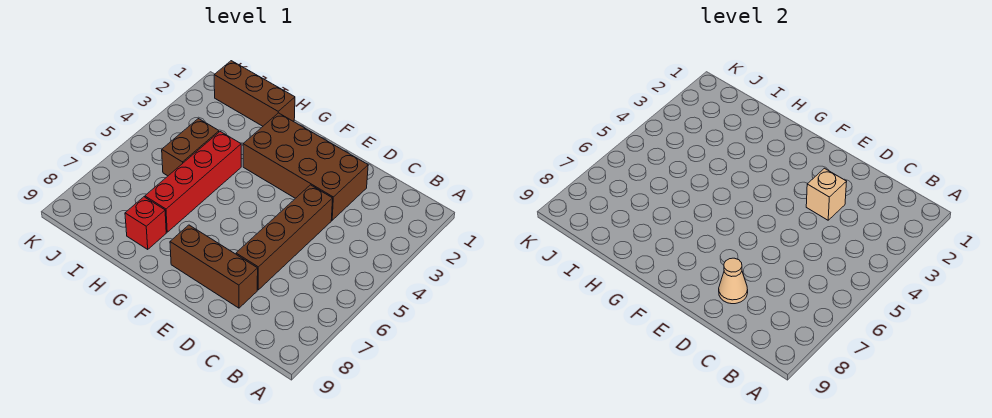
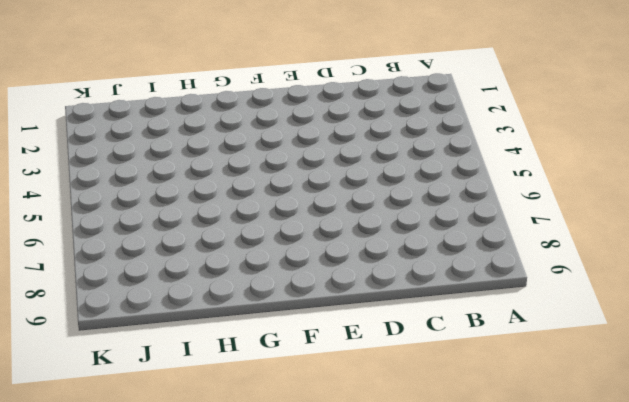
none -> brown 2x4 brick [243,113,368,220]
none -> brown 1x4 brick [236,185,333,290]

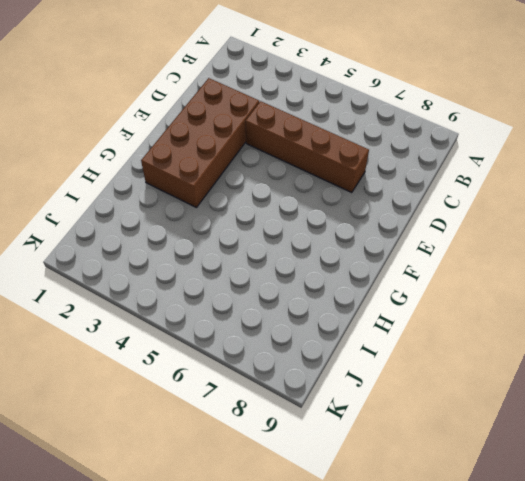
none -> brown 1x3 brick [170,225,258,308]
none -> brown 1x3 brick [214,61,295,126]

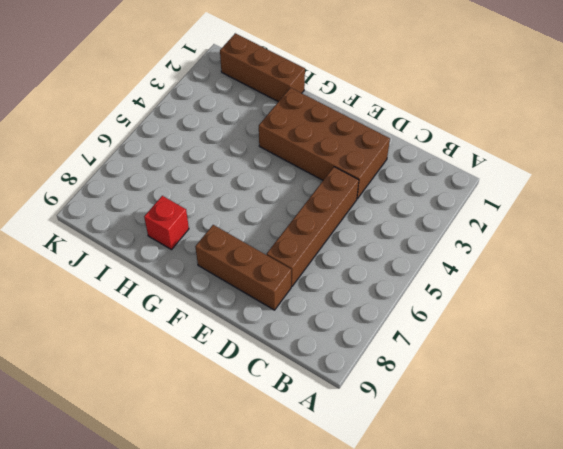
none -> red 1x4 brick [145,132,241,232]
none -> brown 1x2 brick [162,119,219,176]

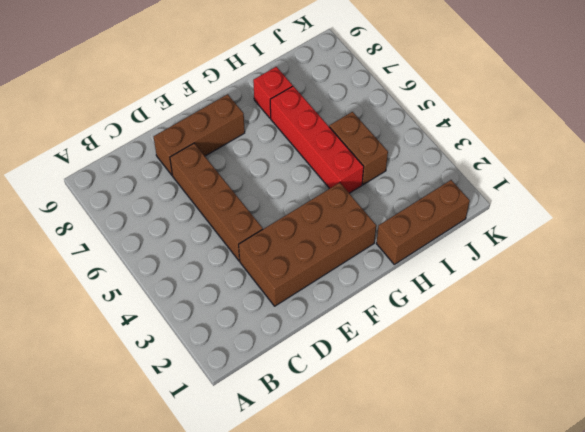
none -> tan 1x1 brick [806,168,847,220]
none -> tan 1x1 cone [719,258,748,304]

